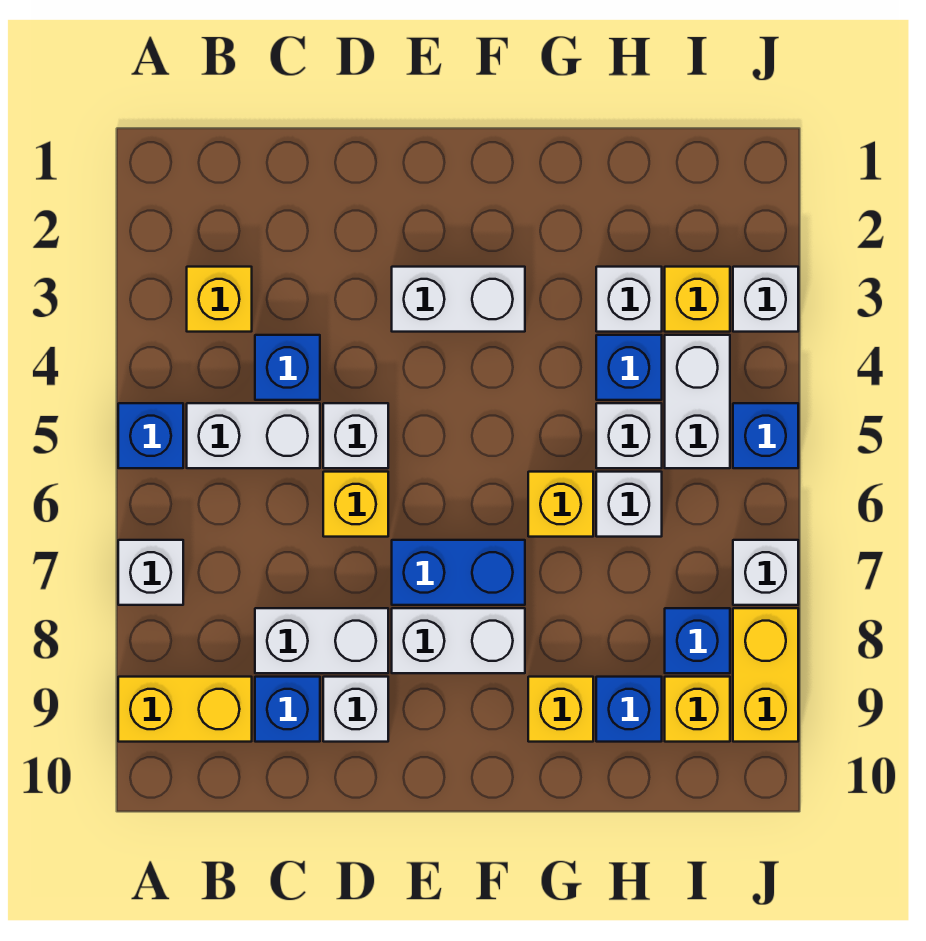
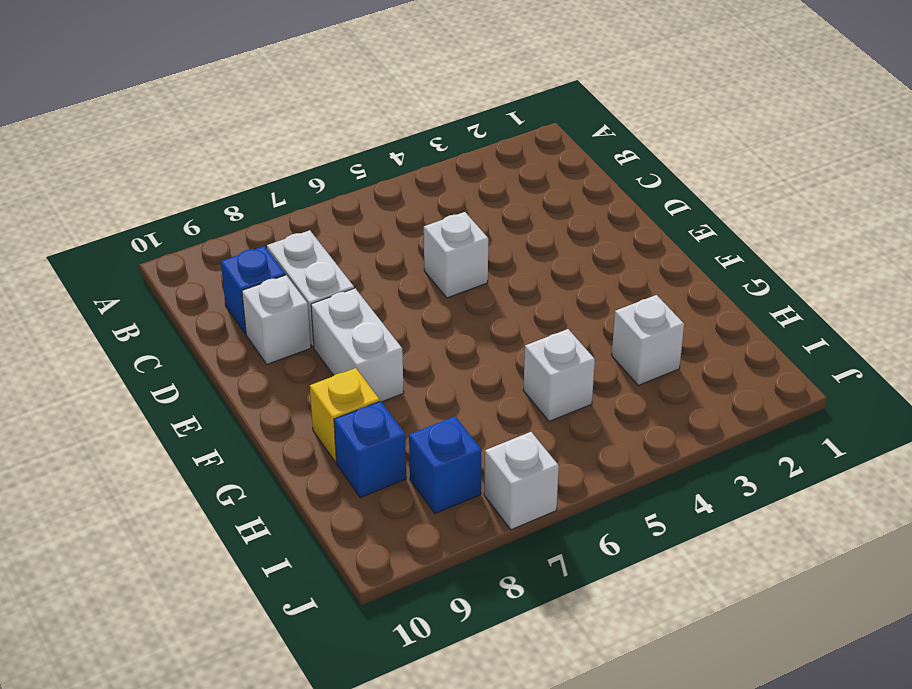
none -> blue 1x1 brick [118,403,183,468]
none -> white 1x1 brick [118,540,183,605]
none -> yellow 1x2 brick [118,677,252,742]

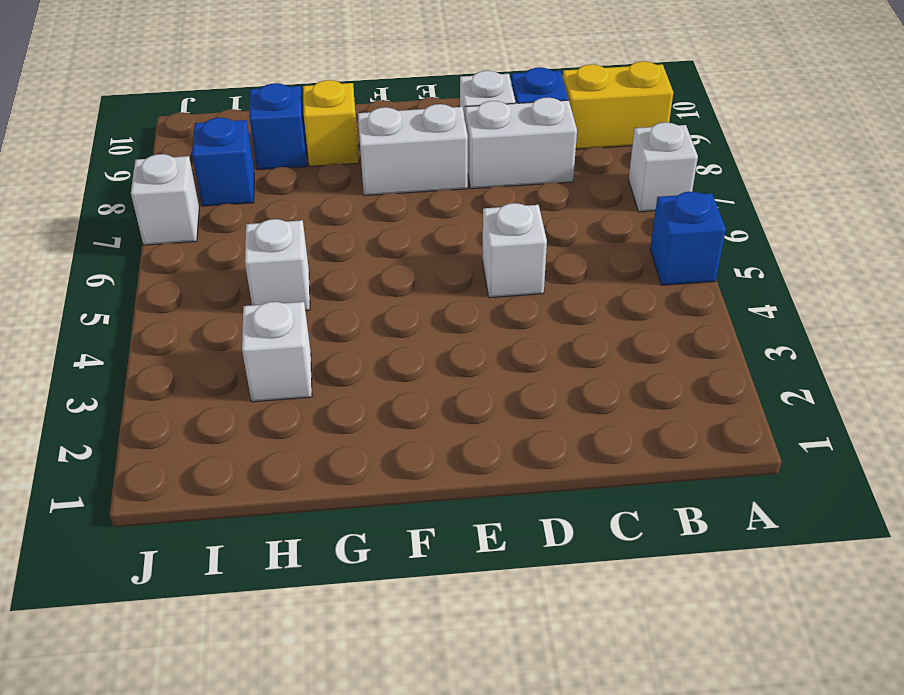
none -> yellow 1x1 brick [187,267,252,332]
none -> white 1x2 brick [187,403,320,468]
none -> blue 1x1 brick [255,335,320,400]

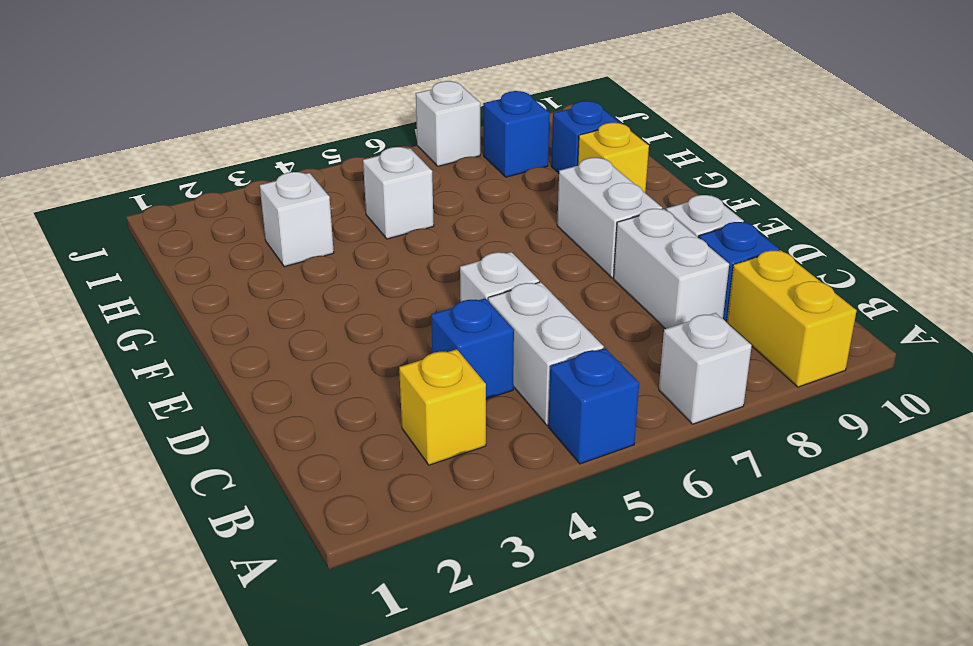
none -> yellow 1x1 brick [323,472,388,537]
none -> white 1x2 brick [392,267,525,332]
none -> blue 1x2 brick [392,540,525,605]

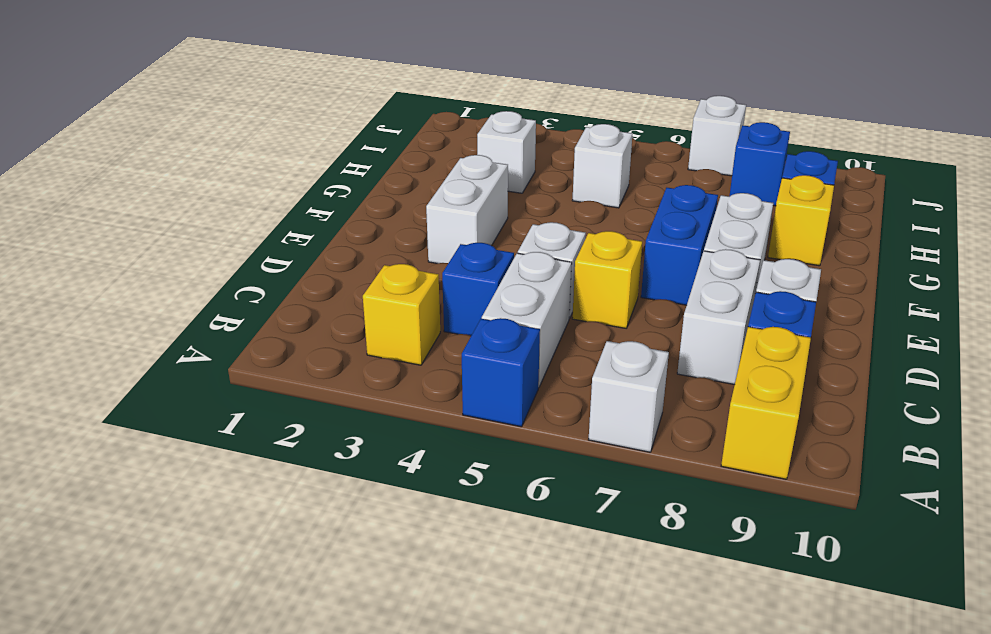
none -> yellow 1x1 brick [528,472,593,537]
none -> blue 1x1 brick [596,335,662,400]
none -> white 1x1 brick [596,472,662,537]

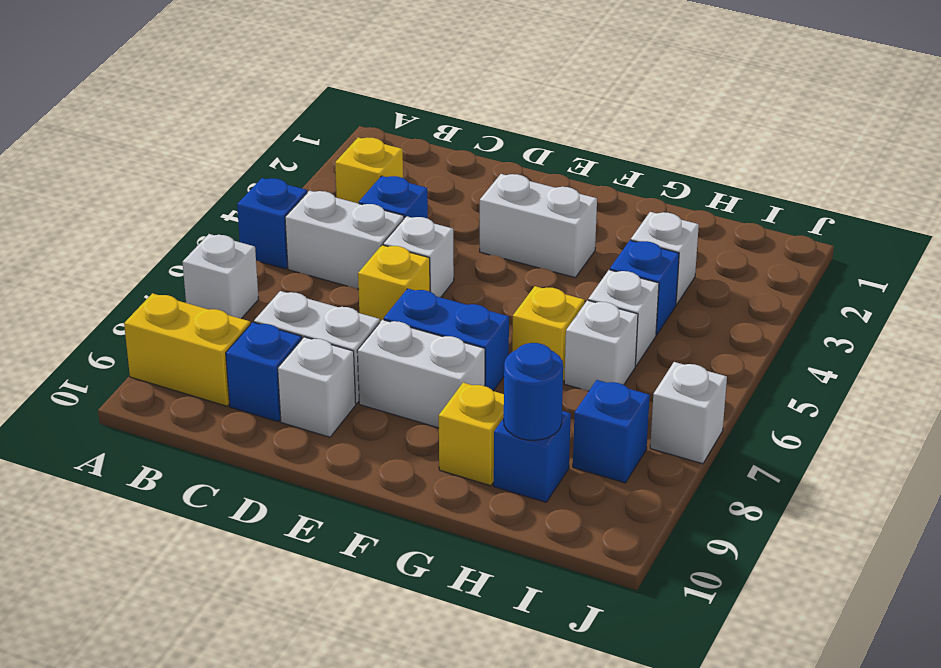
blue 1x1 round brick [504,343,563,440] -> none
none -> yellow 1x1 brick [665,267,730,332]
none -> white 1x2 brick [665,335,730,468]
none -> yellow 1x1 brick [665,677,730,742]

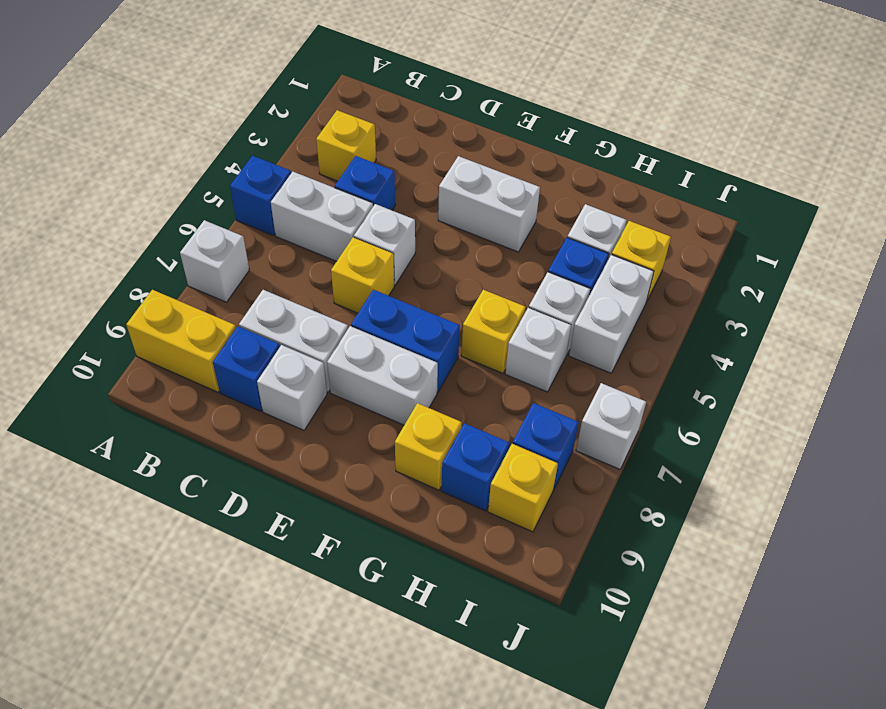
none -> white 1x1 brick [733,267,798,332]
none -> blue 1x1 brick [733,403,798,468]
none -> yellow 1x2 brick [733,608,798,742]

